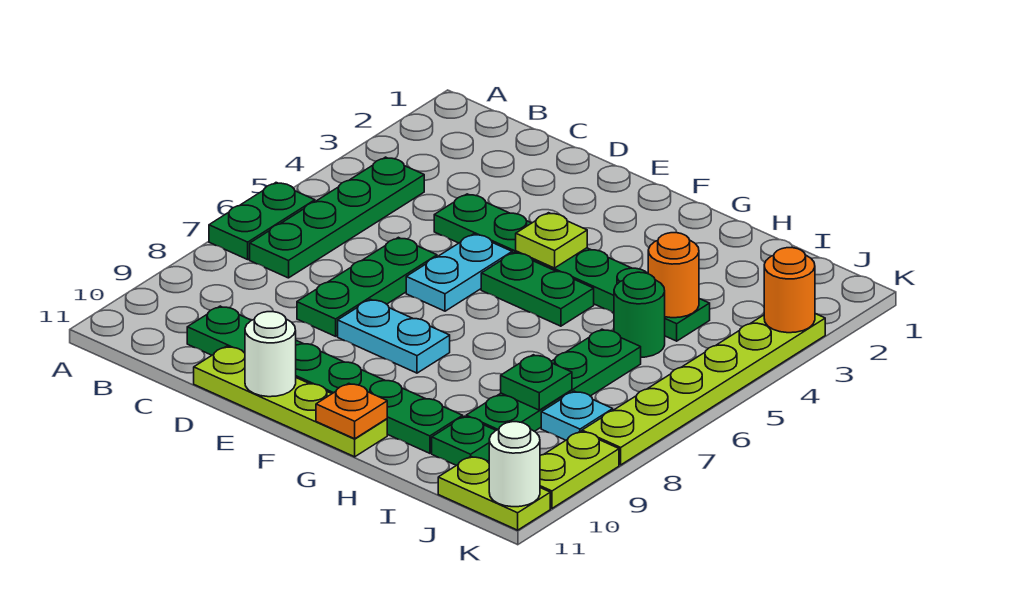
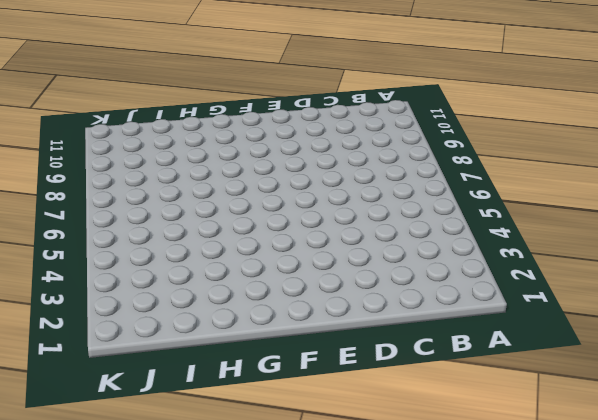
none -> green 1x2 plate [209,183,315,259]
none -> green 1x4 plate [250,157,424,278]
none -> green 1x6 plate [187,306,463,453]

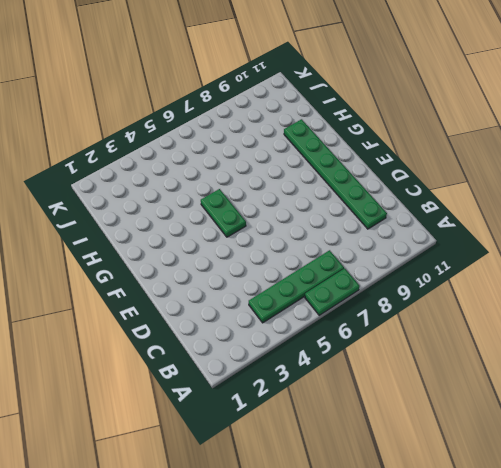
none -> green 1x6 plate [434,194,710,341]
none -> green 1x3 plate [297,237,437,336]
none -> lime 1x4 plate [194,346,387,457]

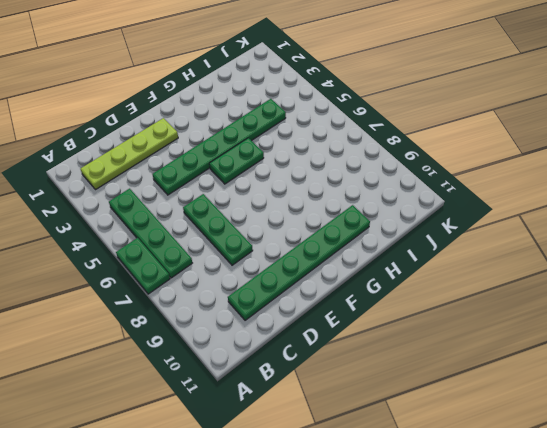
lime 1x4 plate [81,118,178,190] -> lime 1x4 plate moved to [194,346,387,457]
none -> cyan 1x2 plate [406,234,512,311]
none -> cyan 1x2 plate [338,299,450,373]
none -> green 1x1 round brick [614,272,665,357]

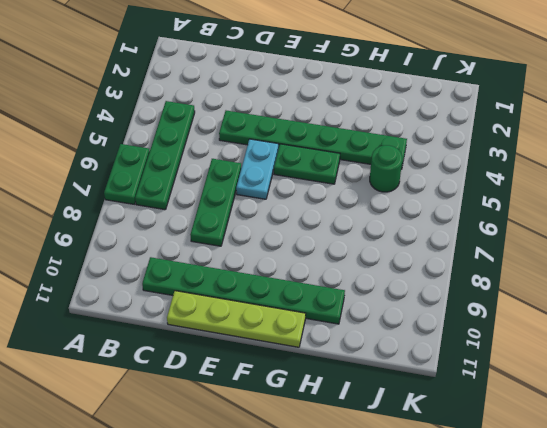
none -> cyan 1x2 plate [338,299,450,373]
none -> green 1x4 plate [466,329,641,431]
none -> green 1x1 plate [432,416,496,465]

